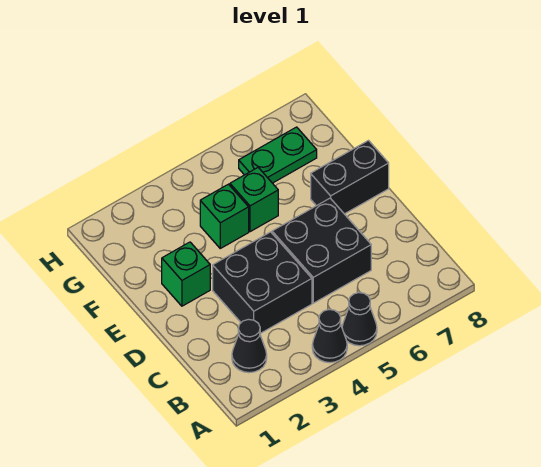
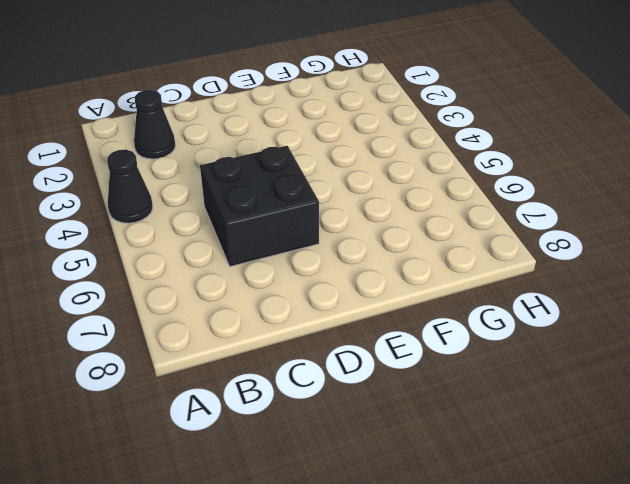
none -> black 1x1 cone [342,293,377,346]
none -> black 2x2 brick [213,232,312,333]

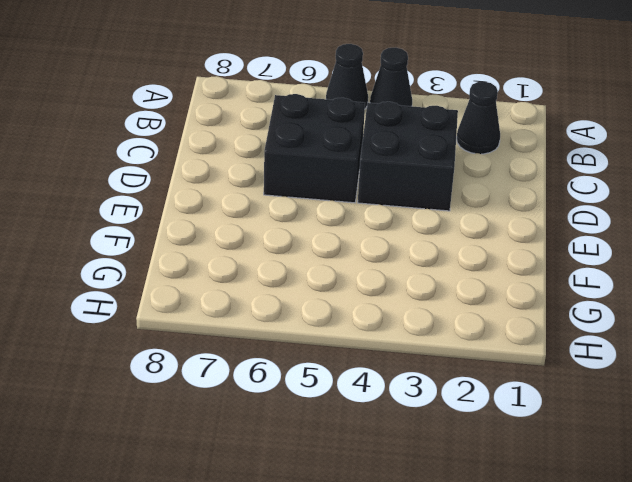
none -> green 1x1 brick [162,242,210,306]
none -> black 1x2 brick [311,141,389,214]

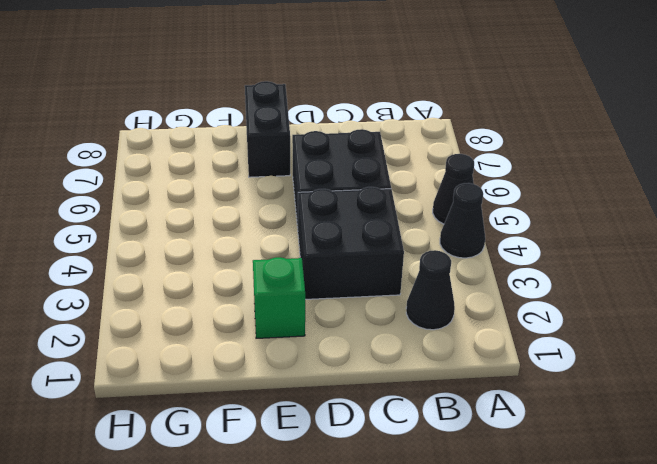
none -> green 1x1 brick [200,184,249,248]
none -> green 1x1 brick [230,168,278,232]

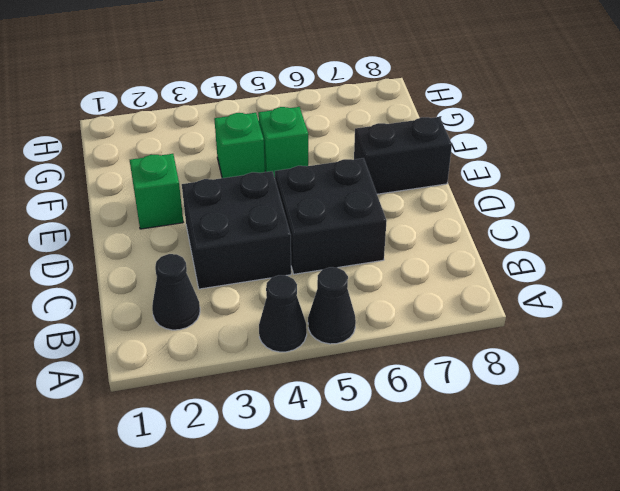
none -> green 1x2 plate [239,127,317,183]

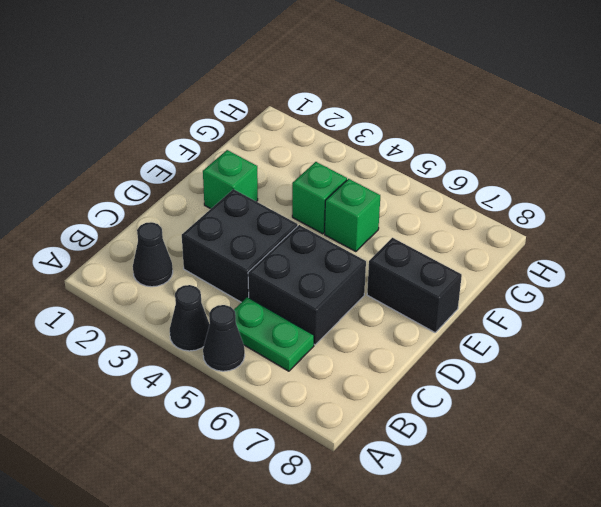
green 1x2 plate [234,297,314,371] -> green 1x2 plate moved to [239,127,317,183]

